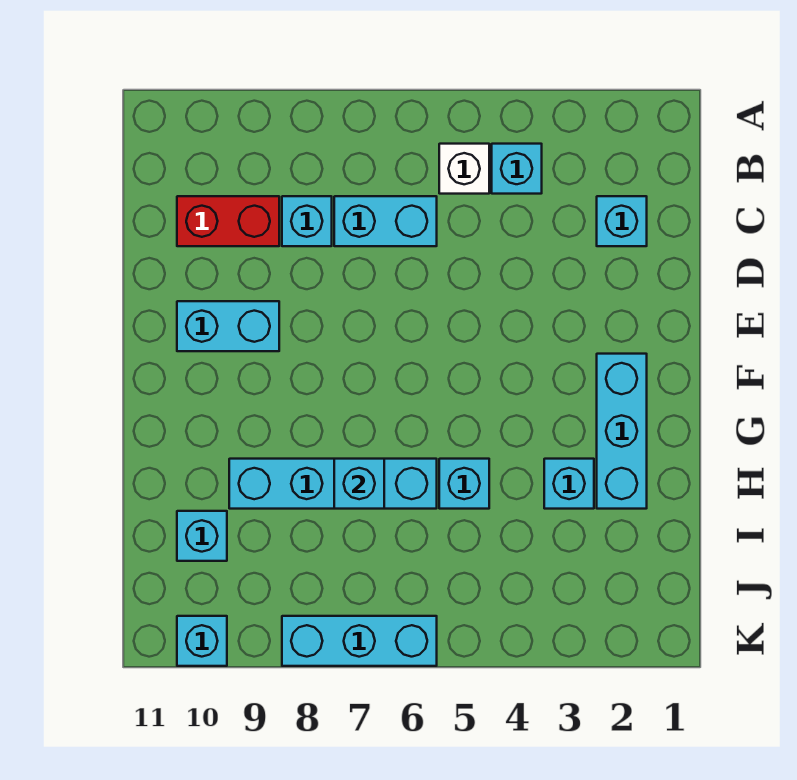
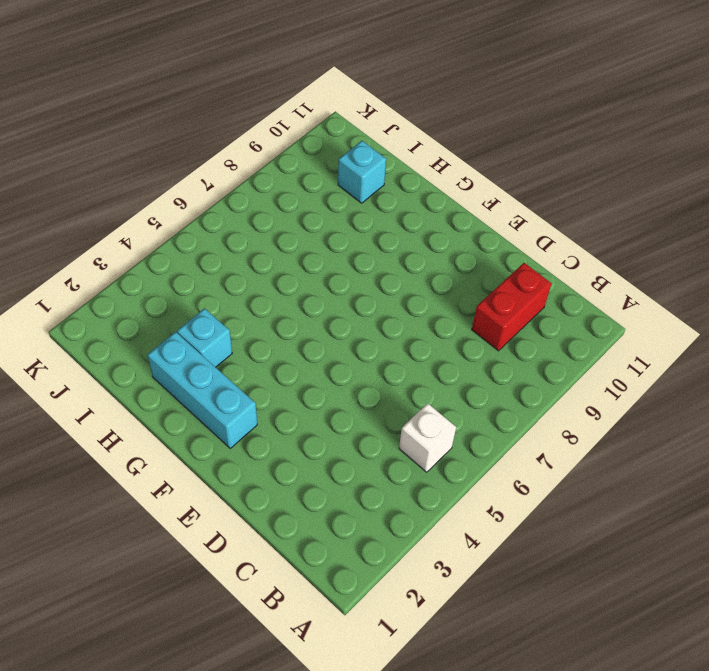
none -> cyan 1x1 brick [492,144,542,194]
none -> cyan 1x1 brick [597,196,647,246]
none -> cyan 1x2 brick [334,196,437,246]

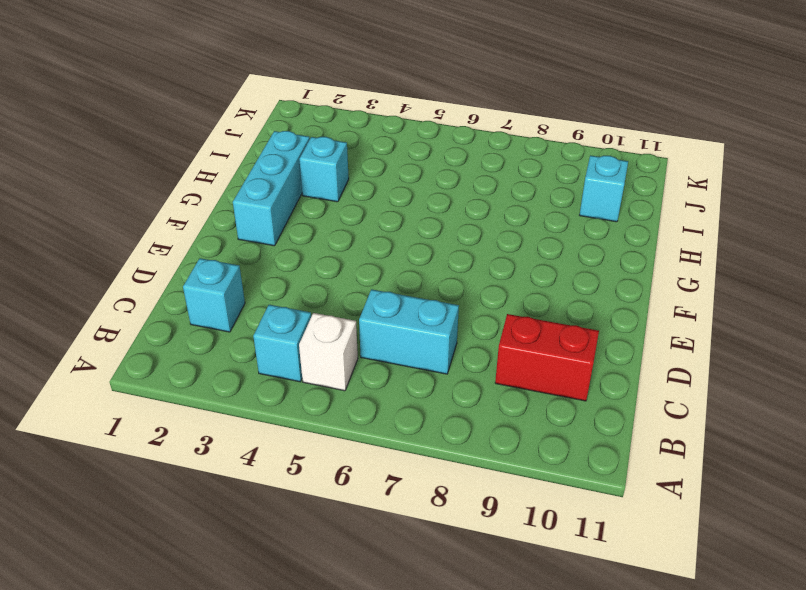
none -> cyan 1x1 brick [282,196,332,246]
none -> cyan 1x2 brick [177,301,279,351]
none -> cyan 1x1 brick [439,459,489,509]

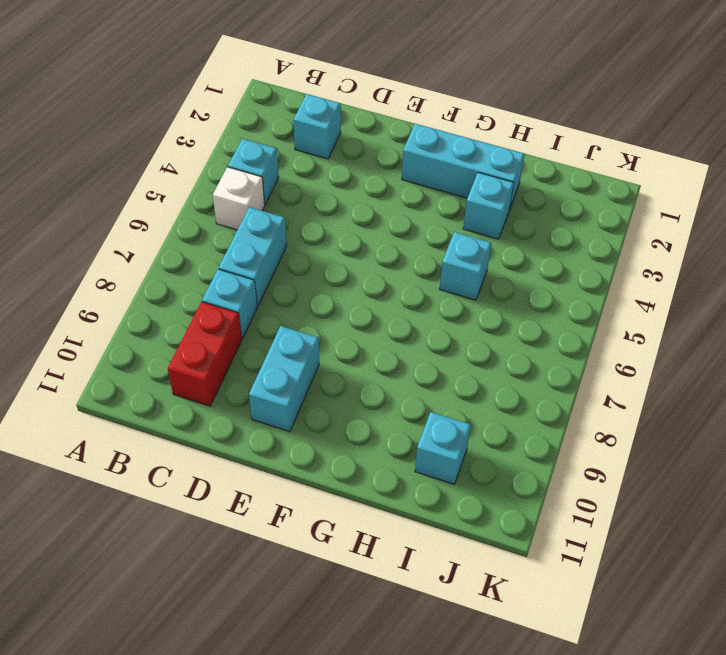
none -> cyan 1x4 brick [229,459,437,509]
none -> cyan 1x3 brick [282,616,437,666]
none -> cyan 1x1 brick [177,616,227,666]

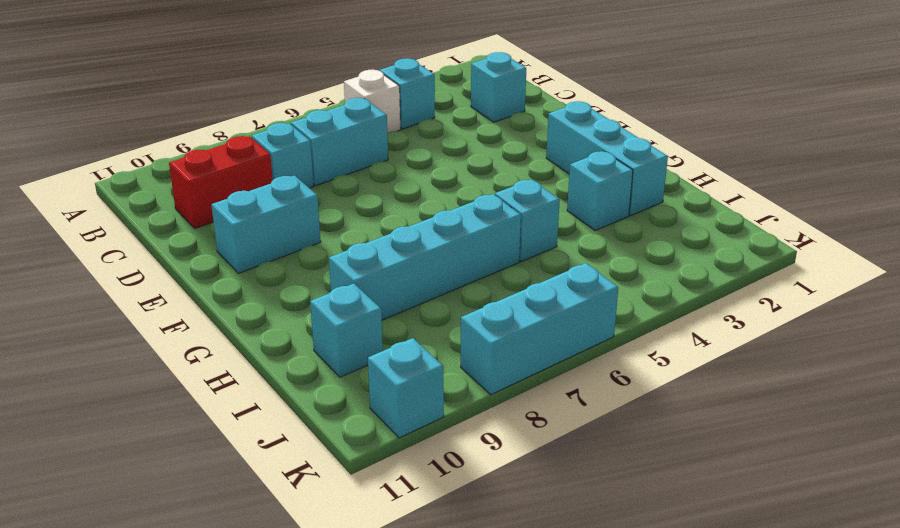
none -> cyan 1x1 brick [334,459,384,509]

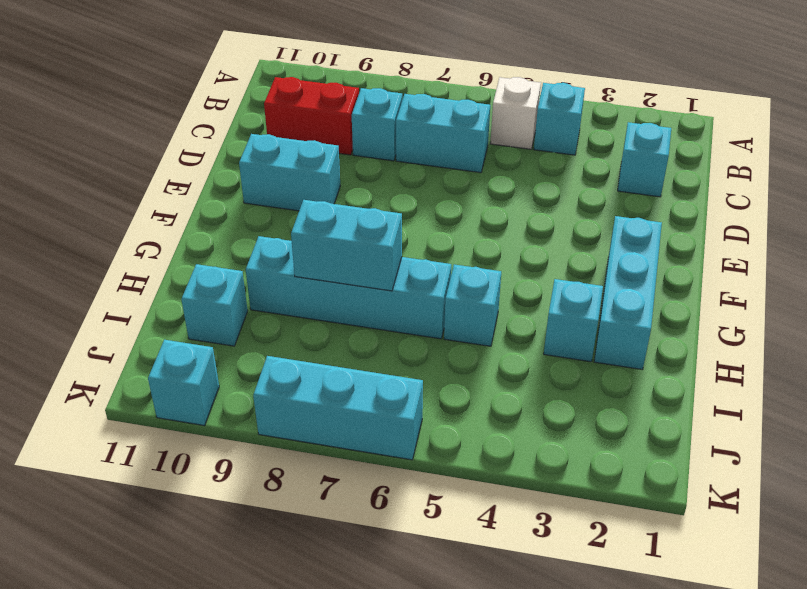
cyan 1x2 brick [291,200,402,291] -> cyan 1x1 brick [334,459,384,509]

